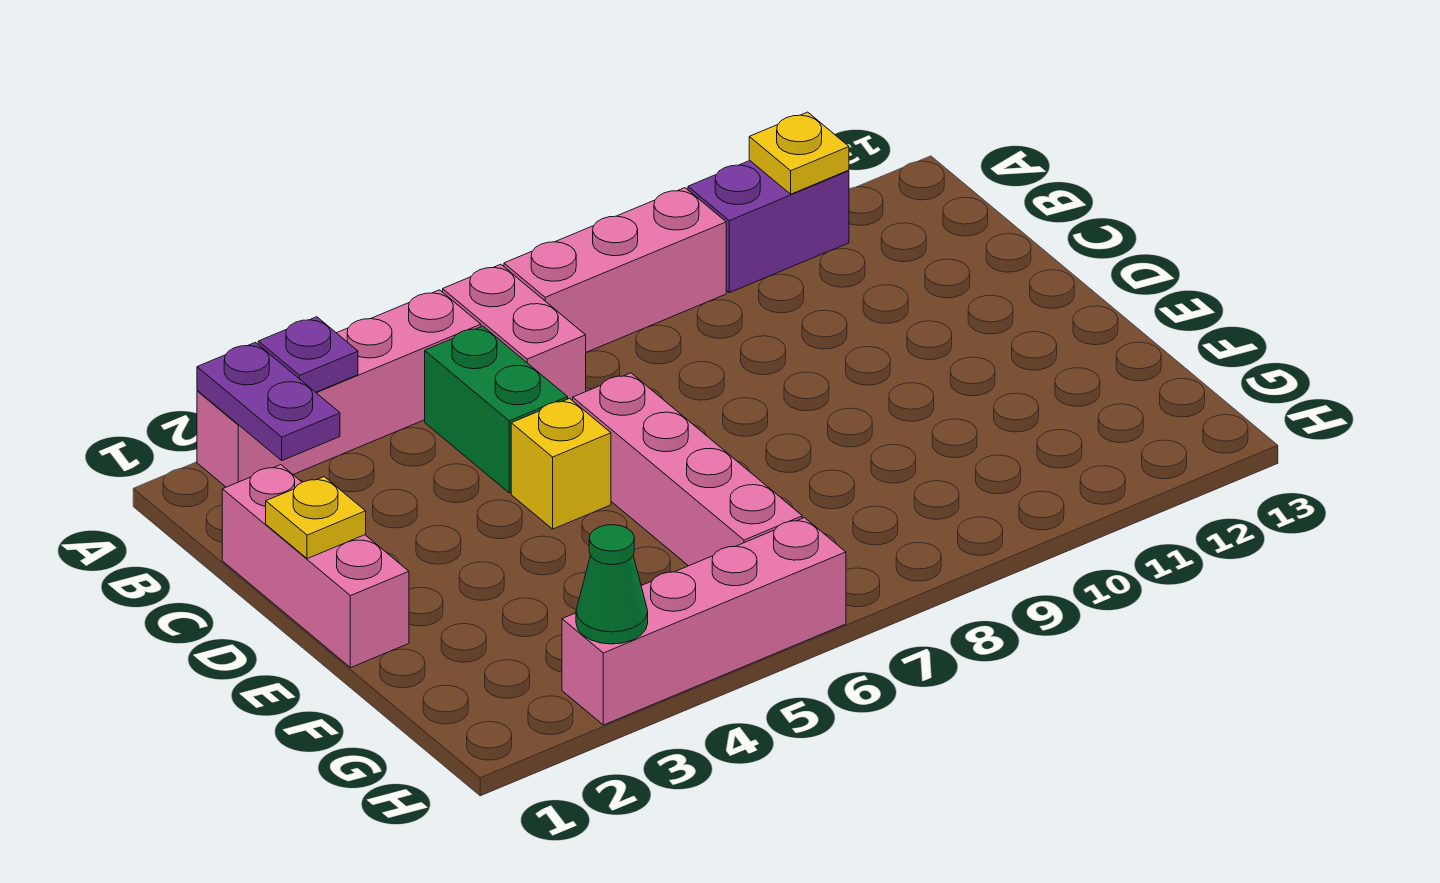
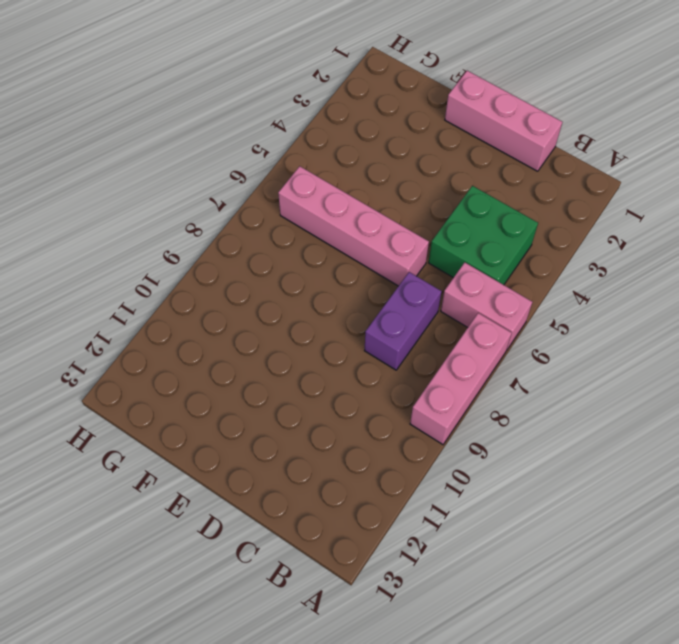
green 2x2 brick [429,186,538,285] -> green 1x2 brick [425,326,568,493]
purple 1x2 brick [364,272,442,370] -> purple 1x2 brick moved to [688,161,849,293]
none -> pink 1x4 brick [197,290,481,487]
none -> yellow 1x1 brick [511,399,611,529]
none -> pink 1x4 brick [562,518,846,725]

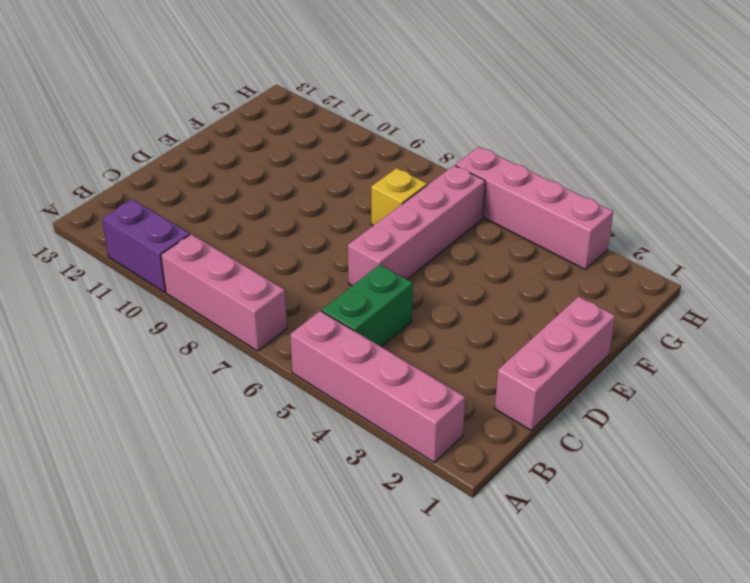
yellow 1x1 brick [371,168,427,226] -> yellow 1x1 brick moved to [511,399,611,529]
none -> pink 1x2 brick [443,264,586,401]
none -> purple 1x2 plate [197,342,340,461]
none -> purple 1x1 plate [258,317,358,392]

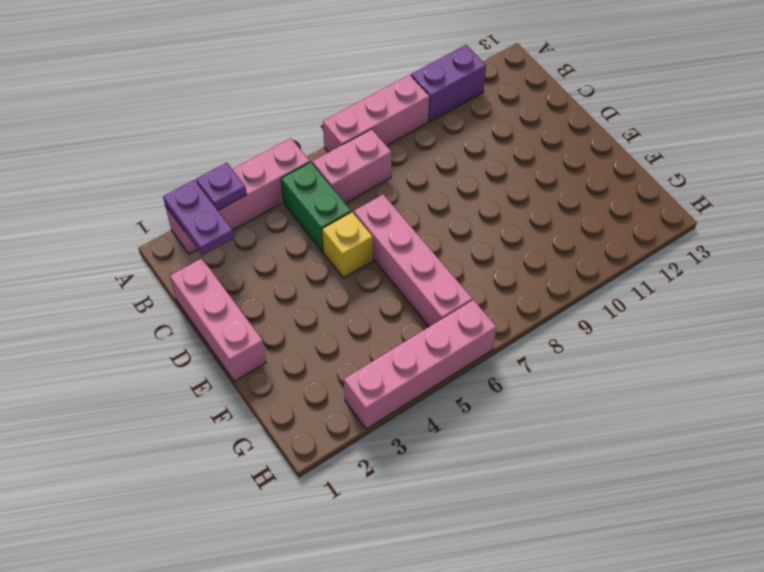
pink 1x2 brick [312,129,391,203] -> pink 1x2 brick turned to [443,264,586,401]
none -> yellow 1x1 plate [749,112,849,194]
none -> yellow 1x1 plate [266,477,366,559]
none -> green 1x1 cone [576,525,648,644]

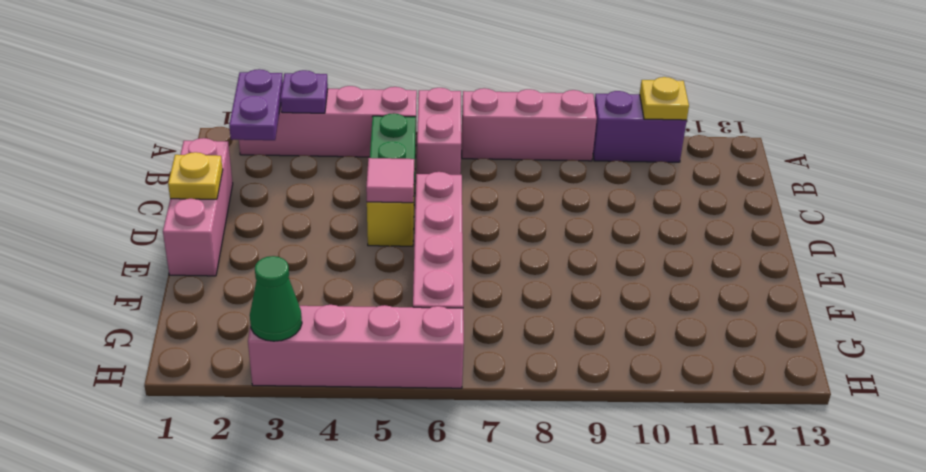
pink 1x1 tile [366,158,414,203] -> none

